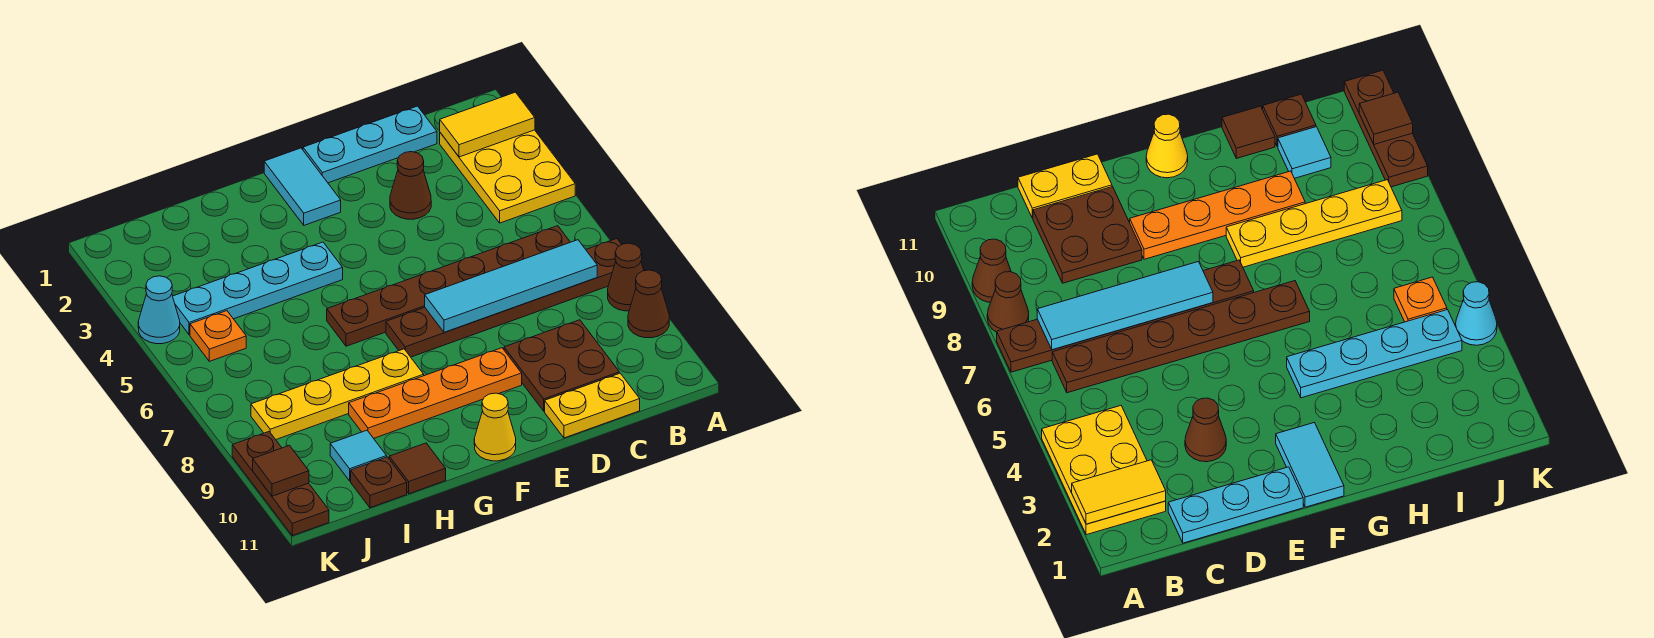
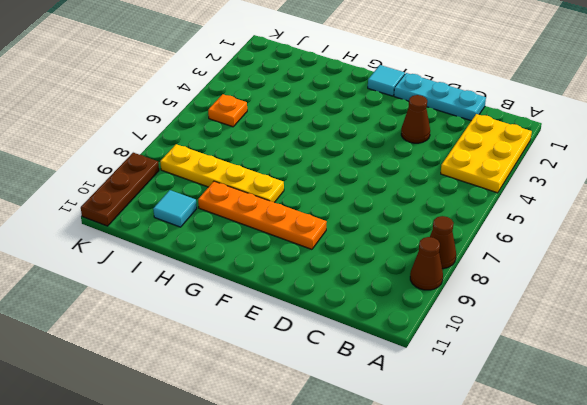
cyan 1x1 tile [368,65,405,96] -> cyan 1x2 tile [264,148,341,225]
none -> brown 1x6 plate [386,239,622,357]
none -> brown 1x6 plate [327,226,570,346]
none -> brown 2x2 plate [504,320,619,411]

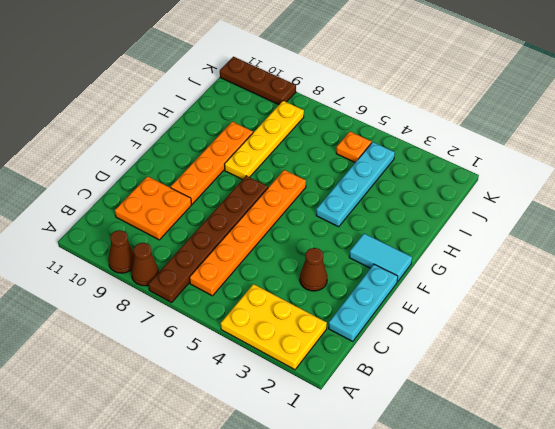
orange 1x6 plate [189,170,306,296] -> brown 1x6 plate [327,226,570,346]
orange 2x2 plate [115,176,191,240] -> brown 2x2 plate [504,320,619,411]
none -> yellow 1x2 plate [545,373,640,438]
none -> yellow 1x1 cone [474,393,516,461]
none -> brown 1x1 tile [389,443,446,494]

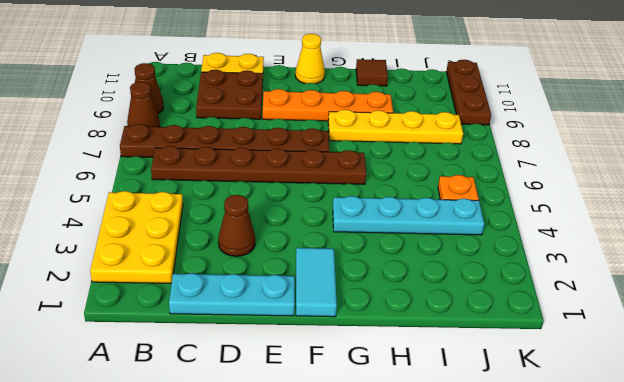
none -> cyan 1x1 tile [330,430,387,481]
none -> brown 1x1 plate [351,457,407,508]
none -> cyan 1x1 cone [138,276,180,344]

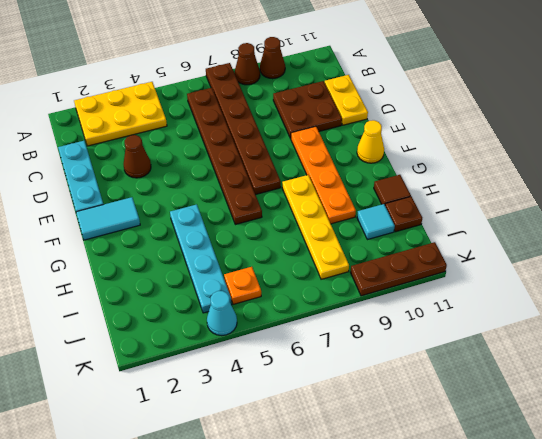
none -> yellow 1x2 tile [440,92,535,157]
none -> cyan 1x4 tile [425,240,597,332]
none -> brown 1x1 tile [253,445,309,496]

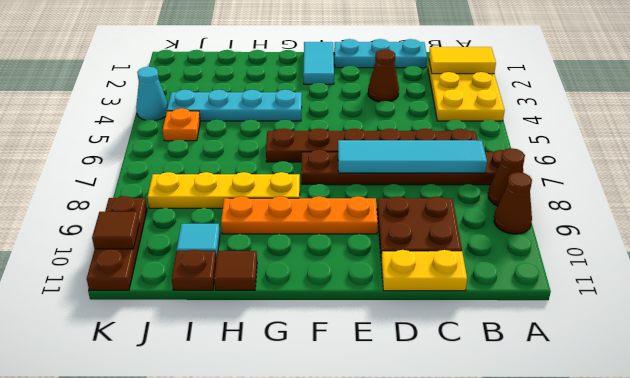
none -> yellow 1x1 cone [474,393,516,461]

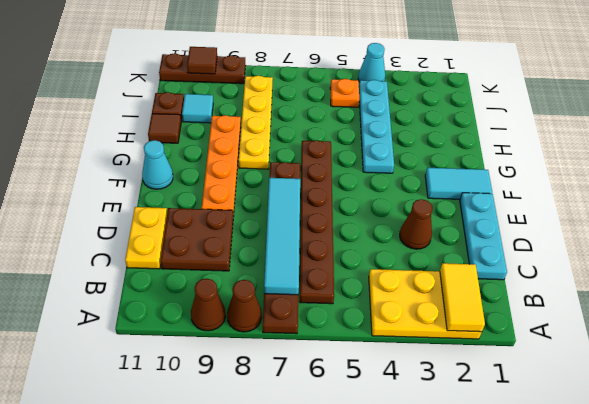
cyan 1x1 cone [142,140,173,189] -> yellow 1x1 cone [474,393,516,461]

